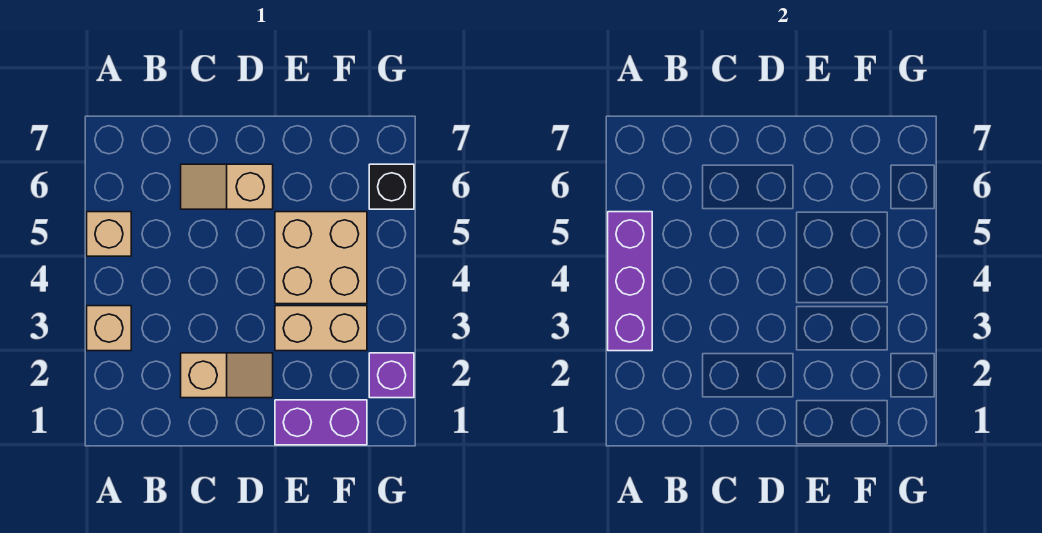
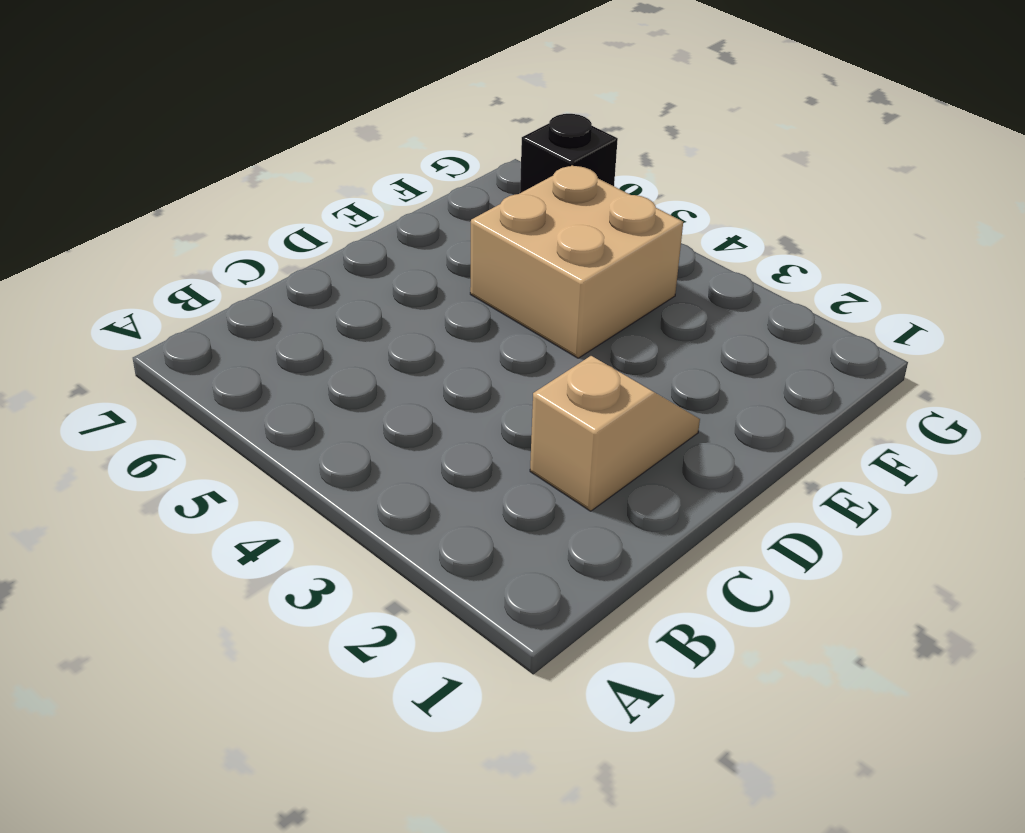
none -> tan 1x1 brick [87,306,131,351]
none -> tan 1x1 brick [87,212,131,256]

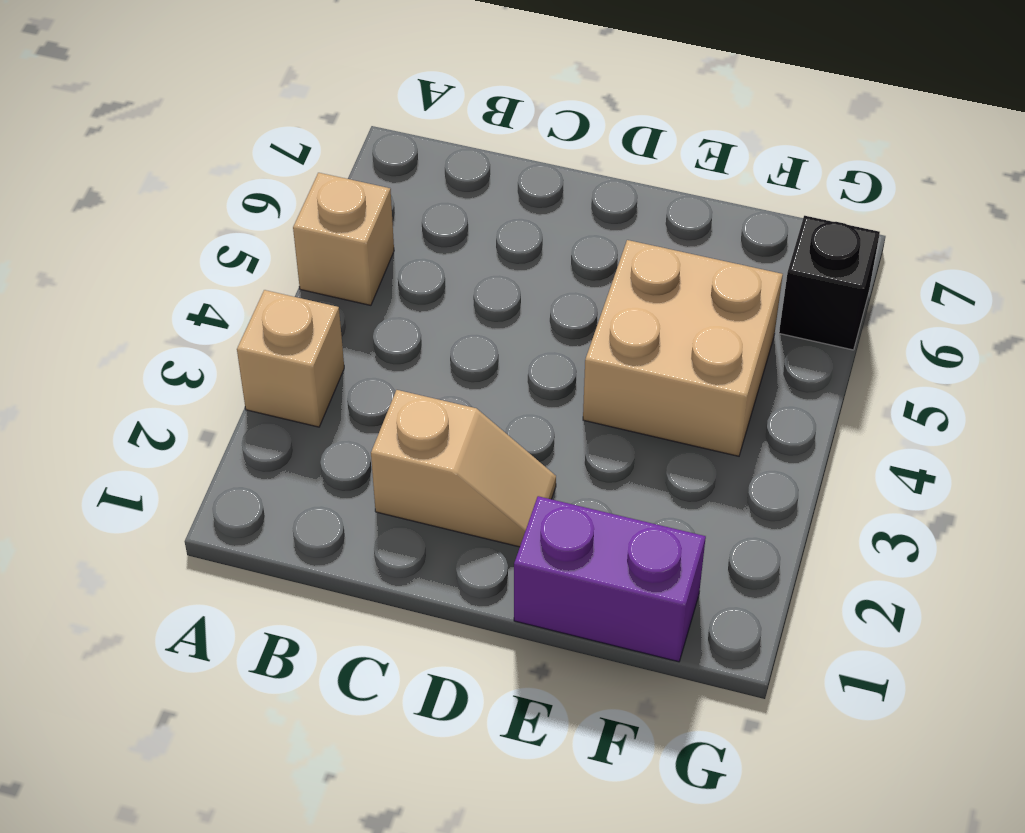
none -> tan 1x2 slope [181,164,273,209]
none -> tan 1x2 brick [275,306,367,351]

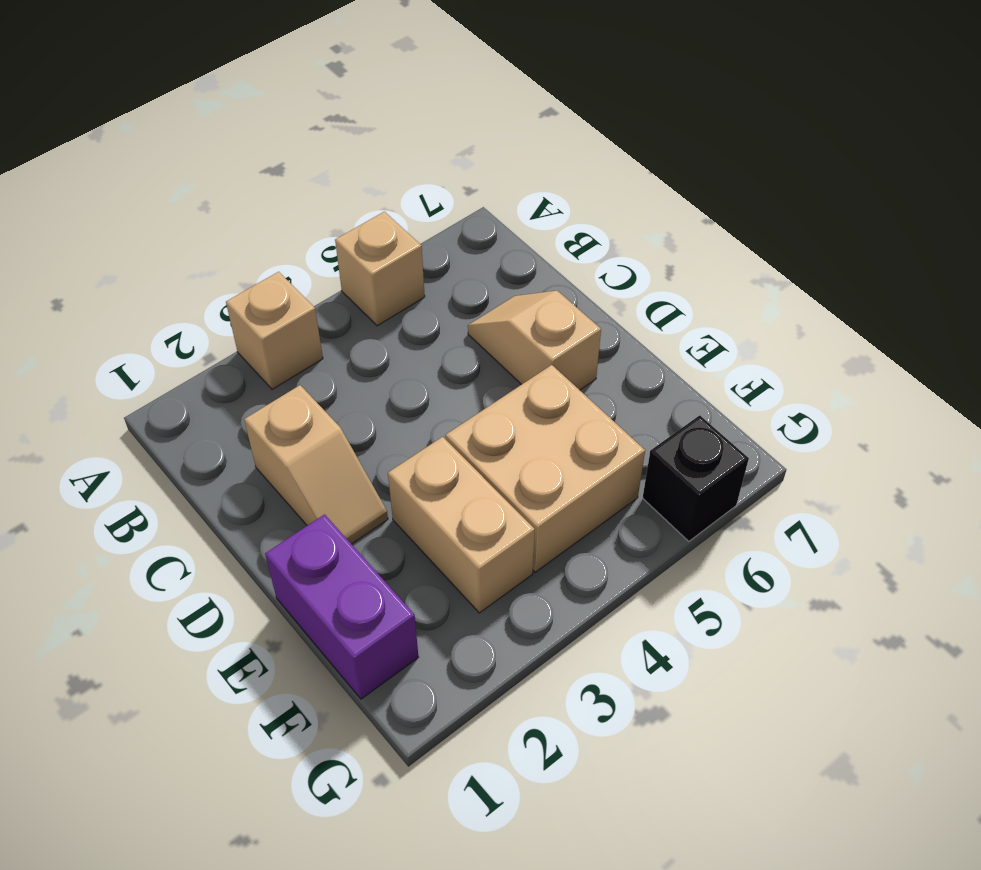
none -> purple 1x1 brick [369,353,414,398]
none -> purple 1x3 brick [608,212,652,351]

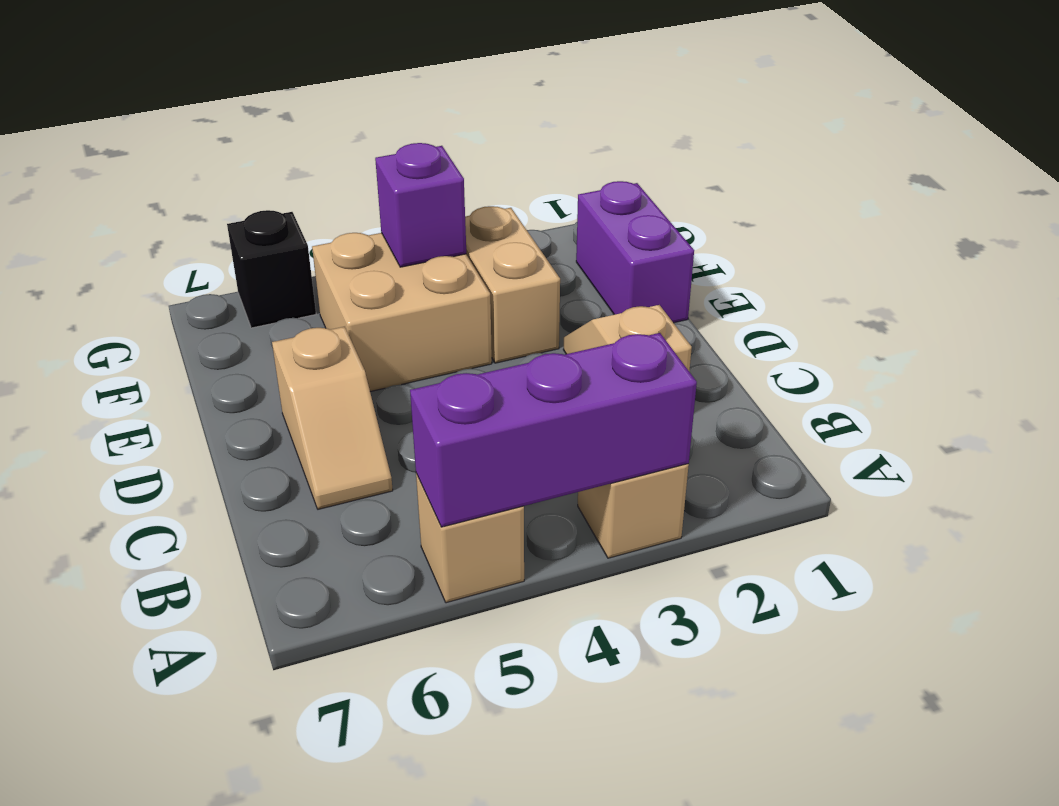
purple 1x1 brick [375,143,466,267] -> purple 1x1 brick moved to [369,353,414,398]

